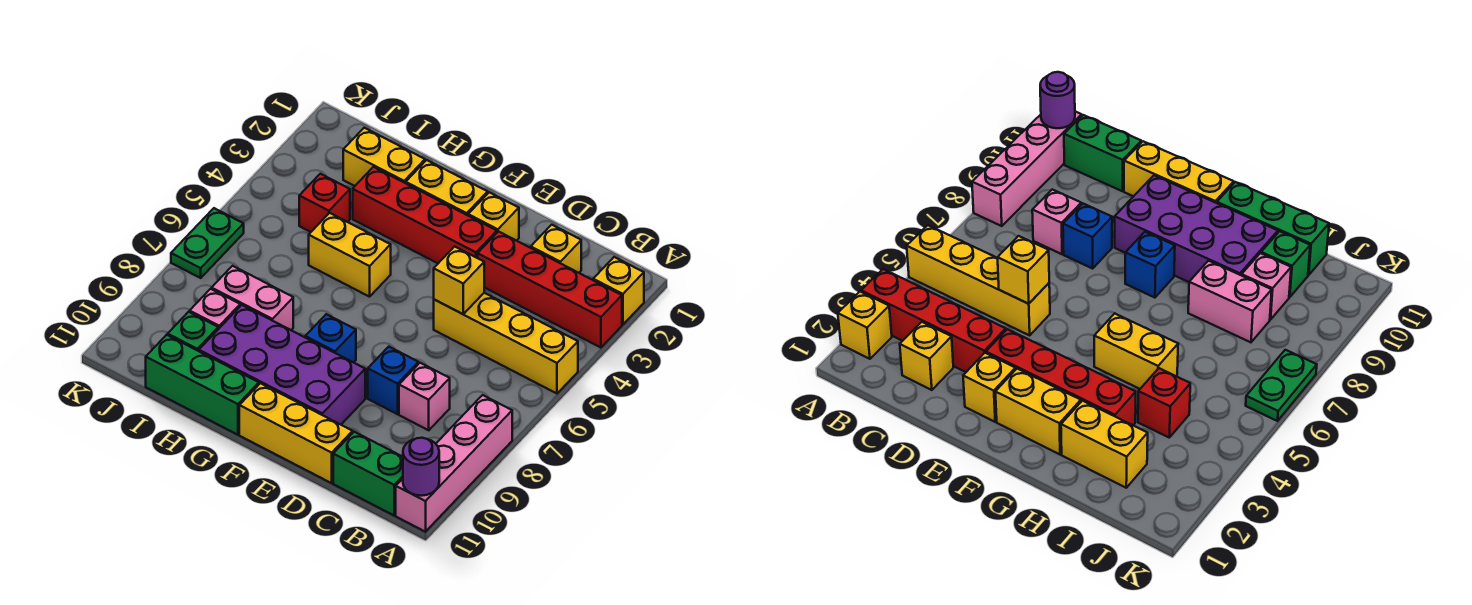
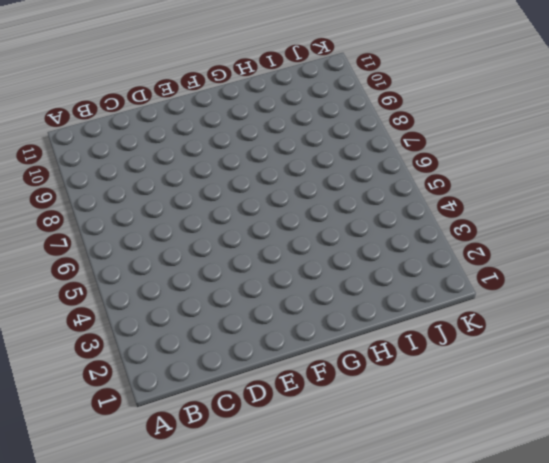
none -> yellow 1x1 brick [593,257,644,325]
none -> red 1x4 brick [478,232,622,348]
none -> yellow 1x4 brick [434,293,578,393]

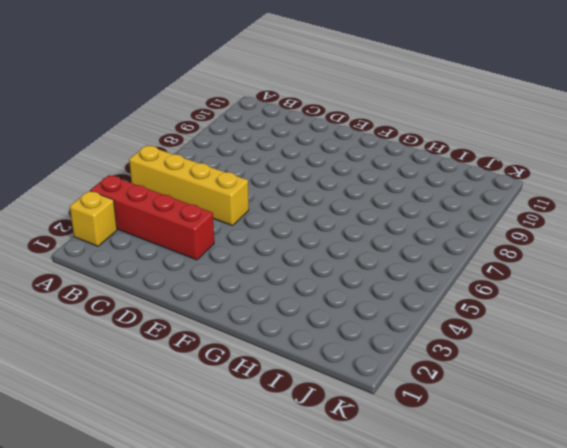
none -> pink 1x4 brick [396,395,512,532]
none -> green 1x2 brick [333,432,403,515]
none -> yellow 1x1 brick [531,225,581,273]

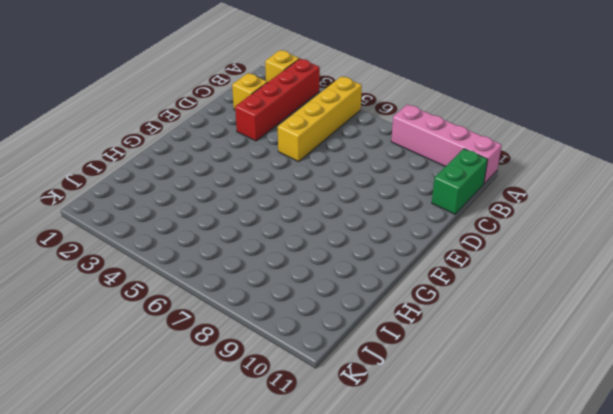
none -> pink 1x1 brick [399,363,450,430]
none -> blue 1x1 brick [368,347,418,414]
none -> yellow 1x3 brick [239,383,353,483]

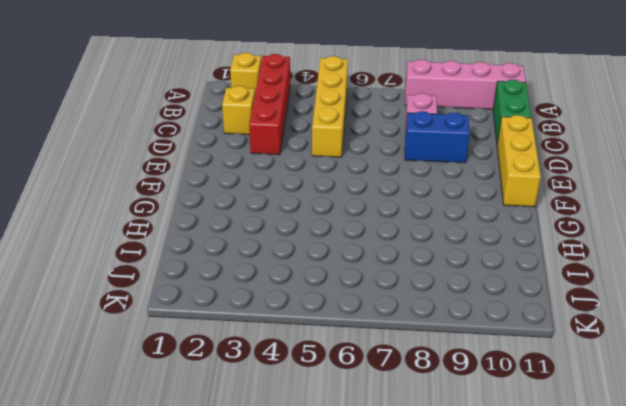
blue 1x2 brick [405,111,470,163] -> blue 1x1 brick [368,347,418,414]
none -> yellow 1x1 brick [468,192,519,241]
none -> red 1x4 brick [353,167,497,263]
none -> purple 2x4 brick [199,305,365,425]

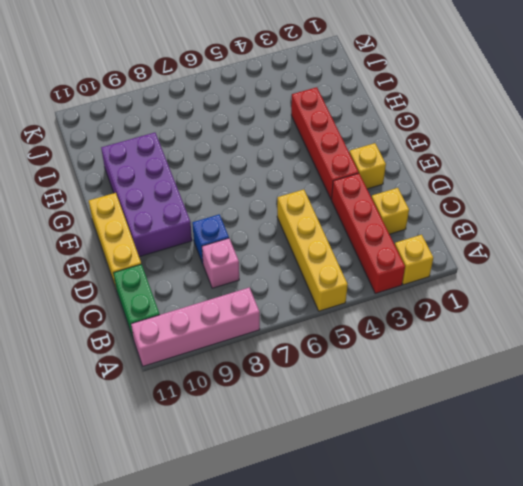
none -> yellow 1x2 brick [406,160,488,215]
none -> blue 1x1 brick [305,314,356,363]
none -> yellow 1x2 brick [309,213,391,297]

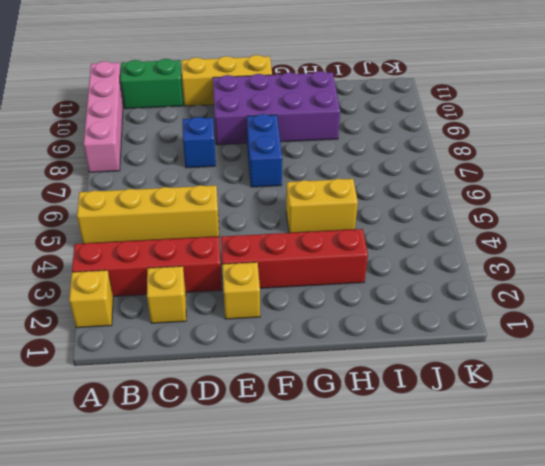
blue 1x2 brick [247,114,282,187] -> blue 1x1 brick [305,314,356,363]
none -> pink 1x1 brick [399,363,450,430]
none -> yellow 1x2 brick [406,160,488,215]
none -> green 1x3 brick [146,335,259,435]

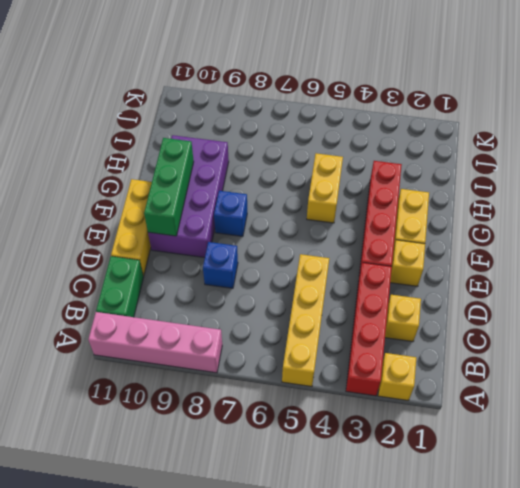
green 1x3 brick [144,138,194,236] -> green 1x3 brick moved to [146,335,259,435]
none -> pink 1x1 brick [399,363,450,430]
none -> yellow 1x2 brick [343,128,425,186]
none -> pink 1x2 brick [212,266,293,330]

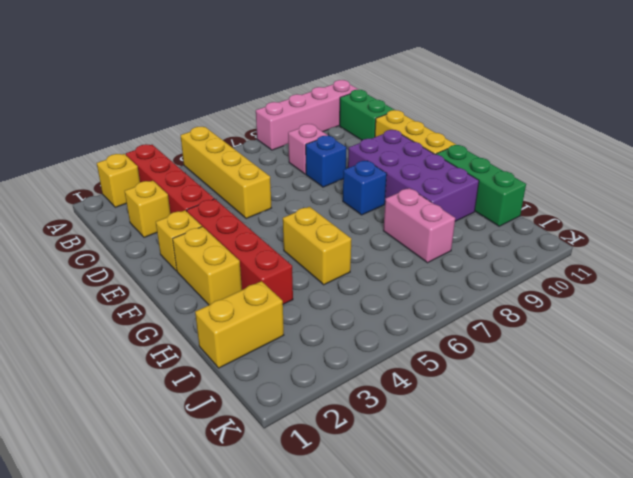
yellow 1x2 brick [195,281,284,368] -> yellow 1x2 brick turned to [343,128,425,186]
none -> red 1x1 brick [299,174,350,232]
none -> pink 1x1 brick [190,289,240,329]
none -> green 1x1 brick [168,312,218,351]

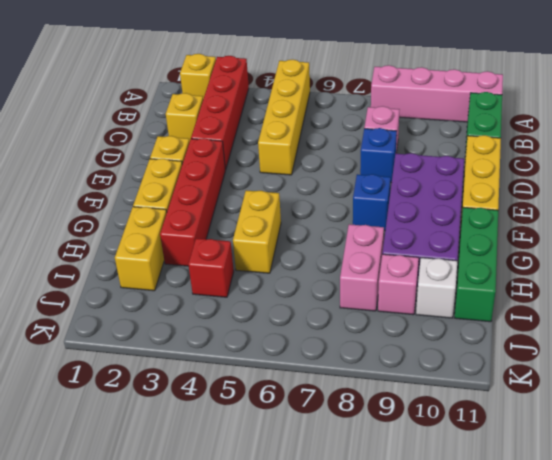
white 1x1 brick [416,258,457,318] -> green 1x1 brick [168,312,218,351]
none -> green 1x2 plate [171,208,244,278]
none -> purple 1x1 round brick [403,438,439,496]
none -> yellow 1x1 brick [434,247,484,314]

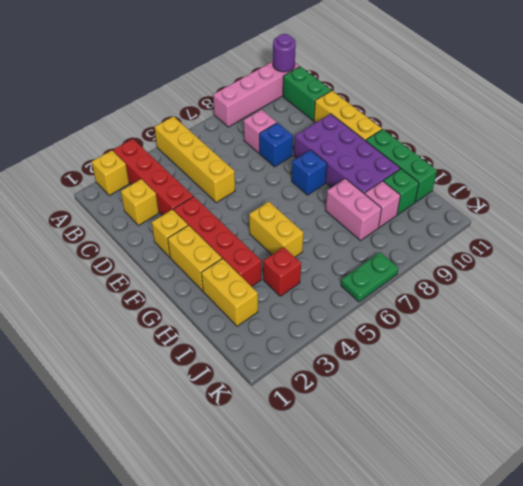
none -> yellow 1x1 brick [434,247,484,314]

